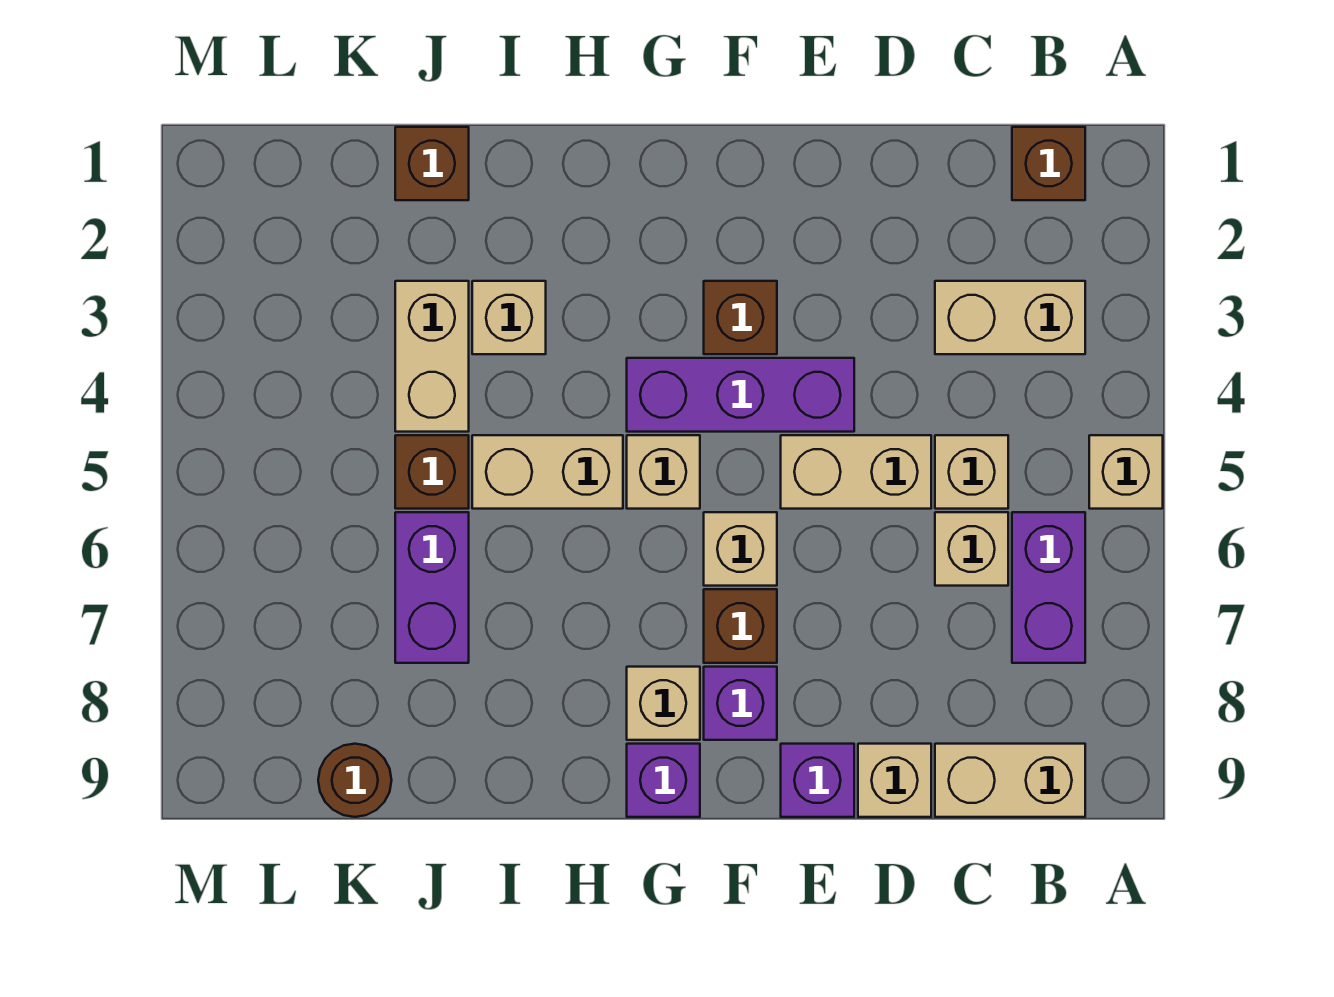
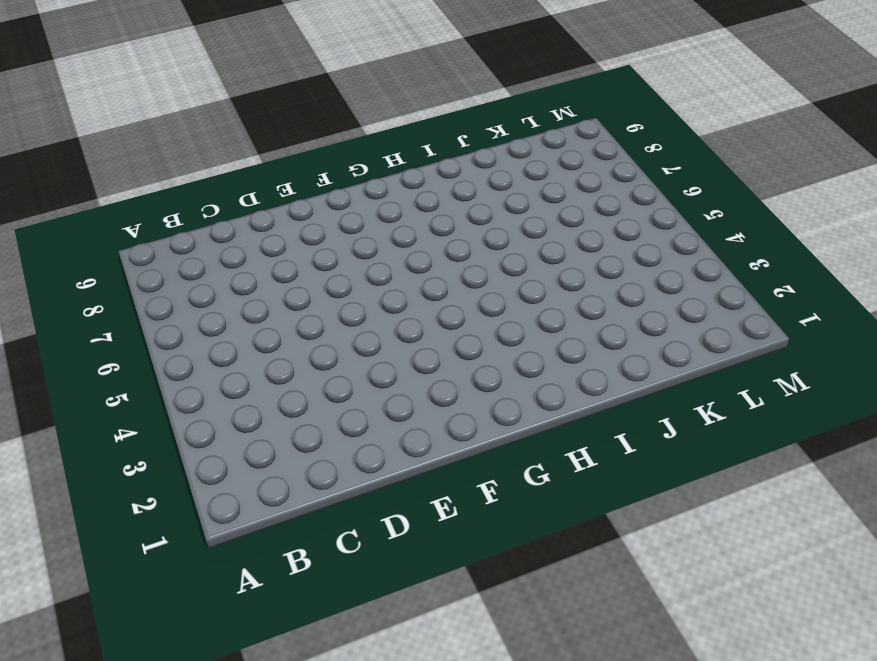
none -> tan 1x1 brick [1089,435,1163,509]
none -> brown 1x1 brick [1012,127,1085,200]
none -> tan 1x2 brick [935,281,1085,354]

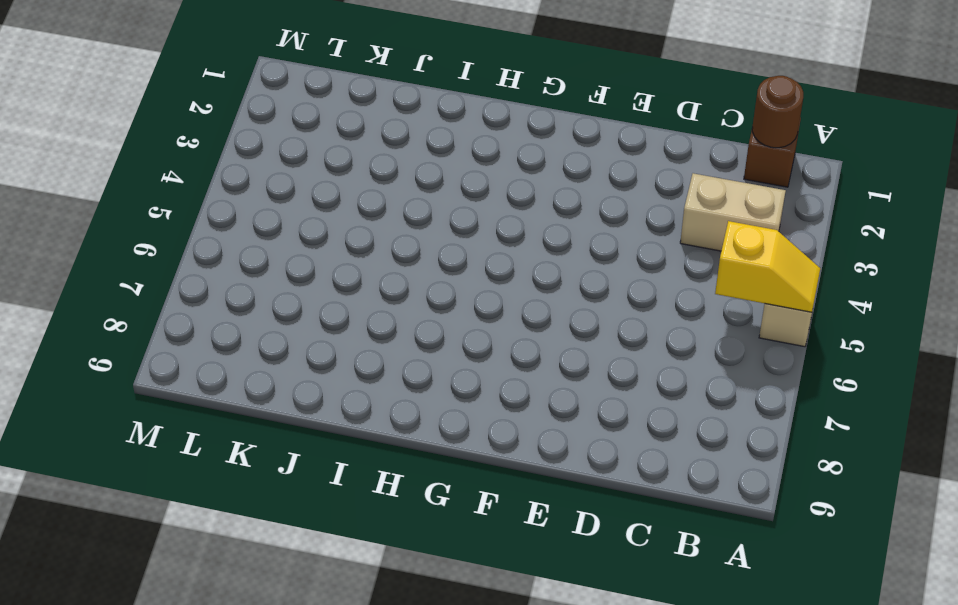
yellow 1x2 slope [715,221,820,312] -> none
brown 1x1 round brick [752,76,803,148] -> brown 1x1 round brick moved to [318,744,392,817]
none -> purple 1x2 brick [1012,512,1085,663]
none -> tan 1x2 brick [935,744,1085,817]
none -> tan 1x1 brick [935,435,1008,509]

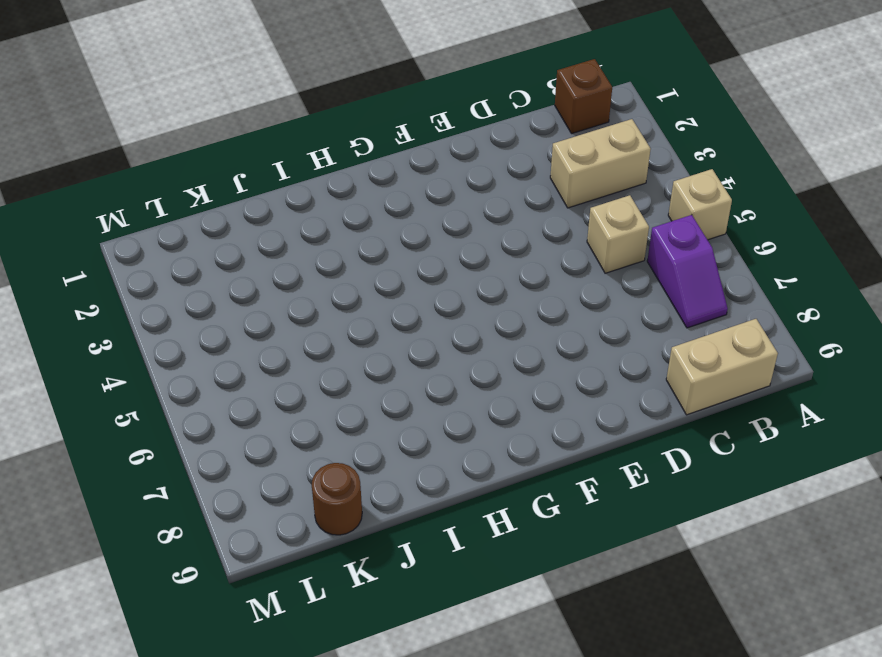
purple 1x2 slope [647,215,728,328] -> purple 1x2 brick [1012,512,1085,663]
none -> tan 1x1 brick [935,512,1008,586]
none -> tan 1x2 brick [781,435,931,509]
none -> tan 1x1 brick [858,744,931,817]

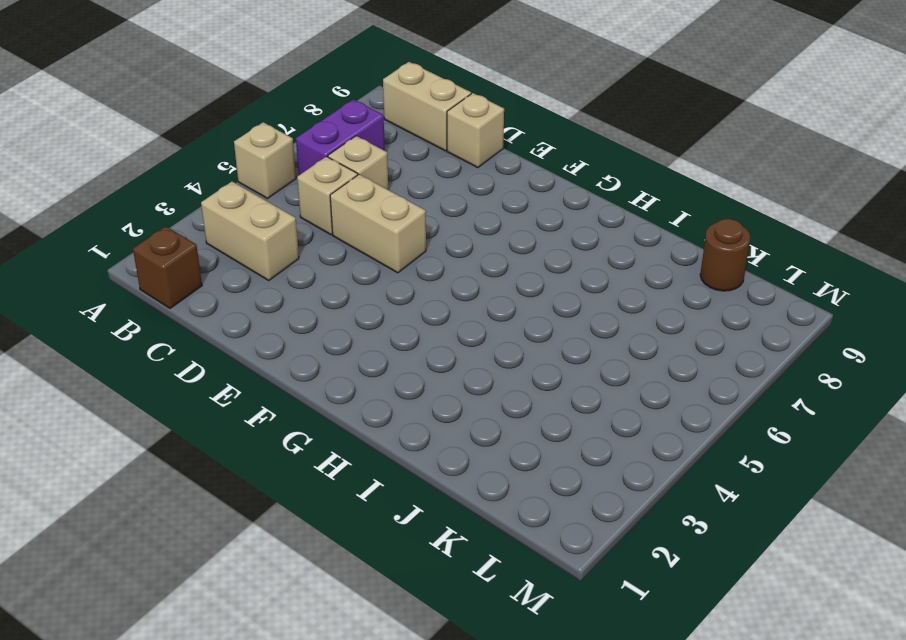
none -> purple 1x3 brick [627,358,854,432]
none -> purple 1x1 brick [781,744,854,817]
none -> brown 1x1 brick [704,281,777,354]

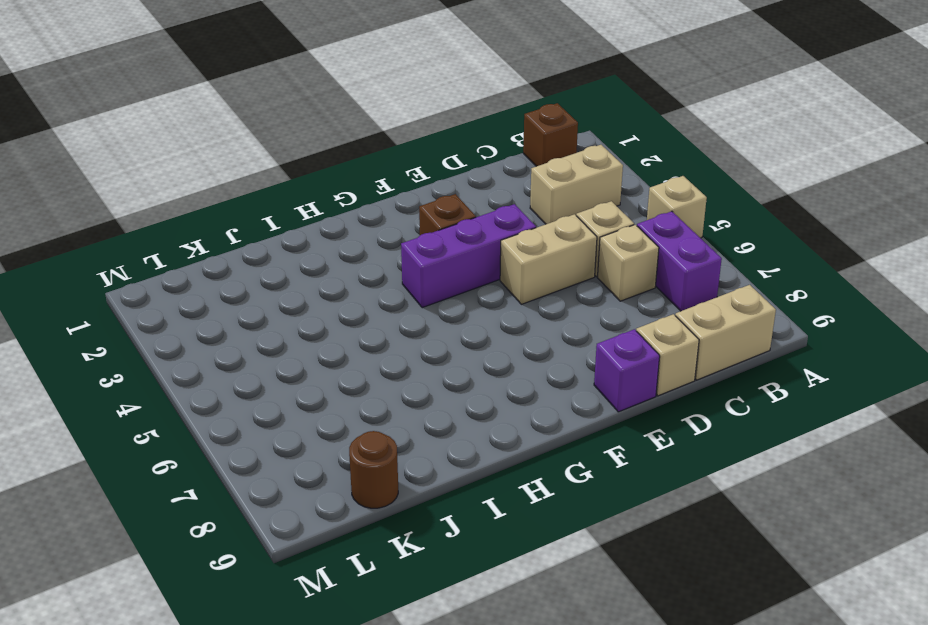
none -> tan 1x1 brick [704,512,777,586]
none -> brown 1x1 brick [704,589,777,663]
none -> purple 1x1 brick [704,667,777,740]

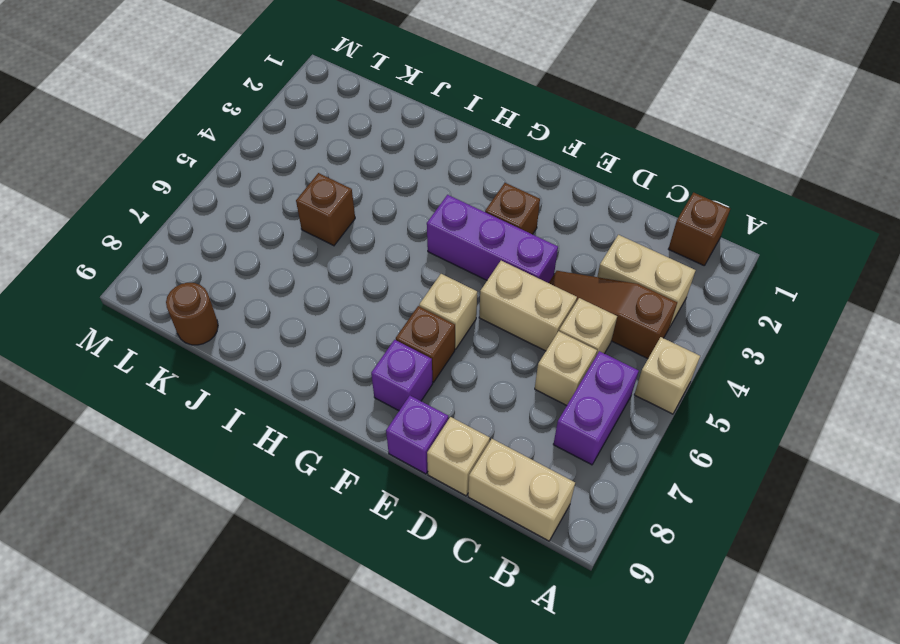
brown 1x3 slope [549,271,677,359] -> none
none -> tan 1x1 brick [627,435,700,509]
none -> tan 1x1 brick [627,667,700,740]
none -> purple 1x1 brick [627,744,700,817]

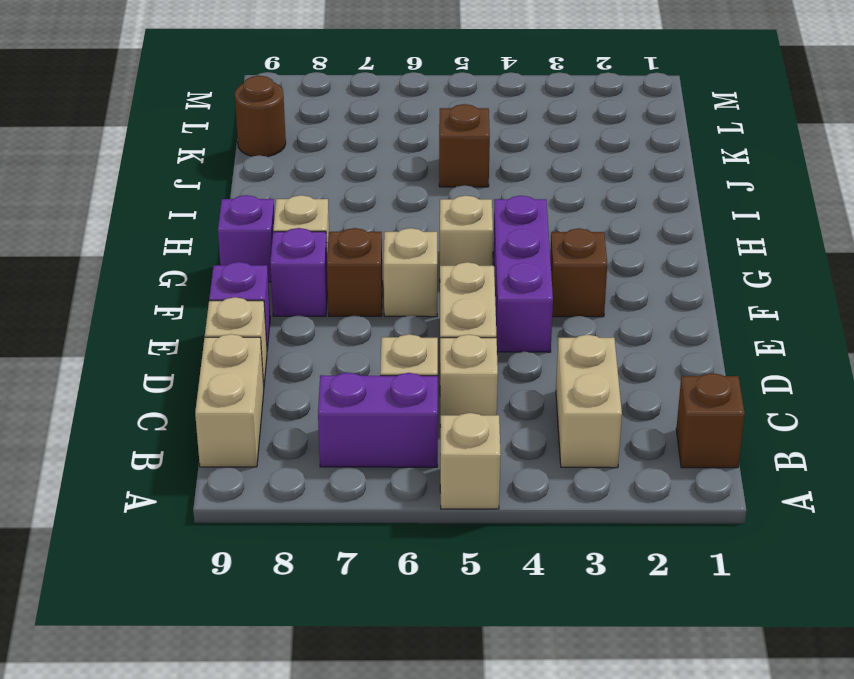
none -> tan 1x2 brick [472,435,623,509]
none -> tan 1x1 brick [472,281,546,354]
none -> brown 1x1 brick [395,127,469,200]

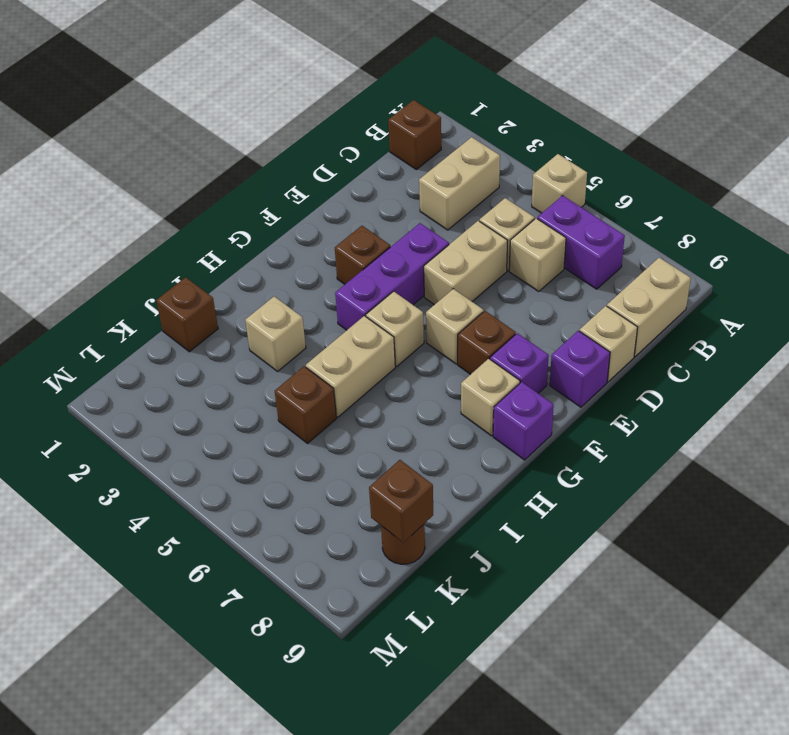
brown 1x1 brick [369,460,433,543] -> none
none -> tan 1x2 brick [395,281,469,432]
none -> purple 1x2 brick [395,512,469,663]

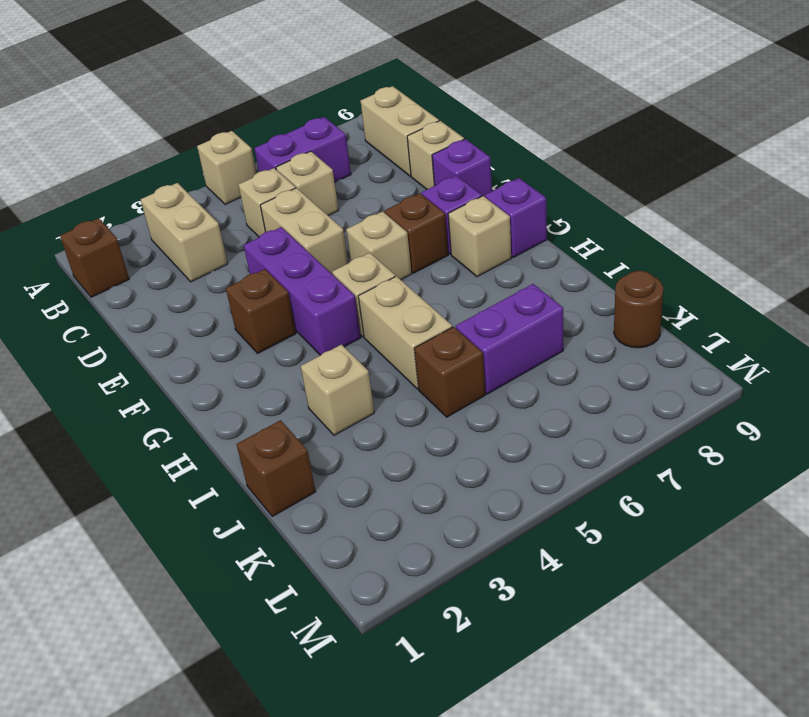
none -> tan 1x2 brick [395,281,469,432]

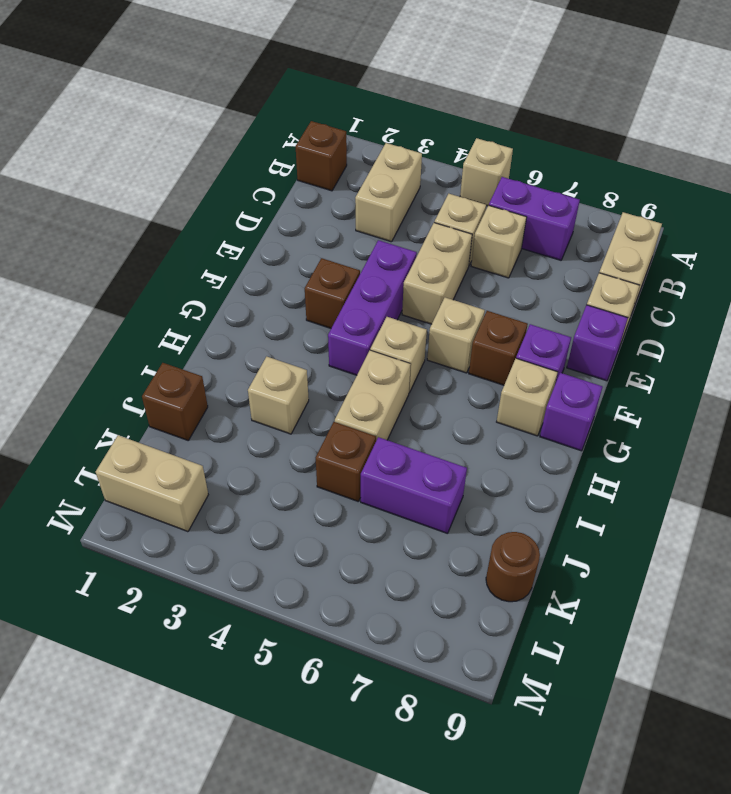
tan 1x2 brick [96,435,208,532] -> tan 1x2 brick moved to [395,281,469,432]

